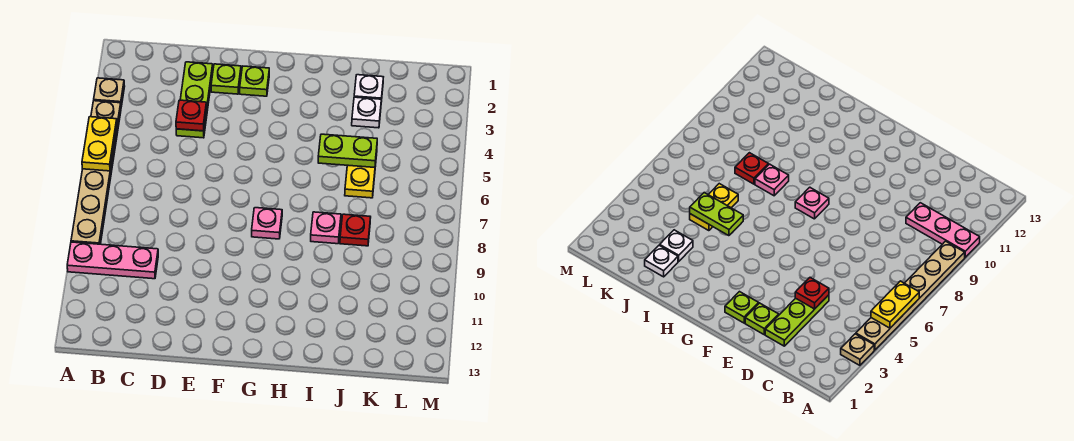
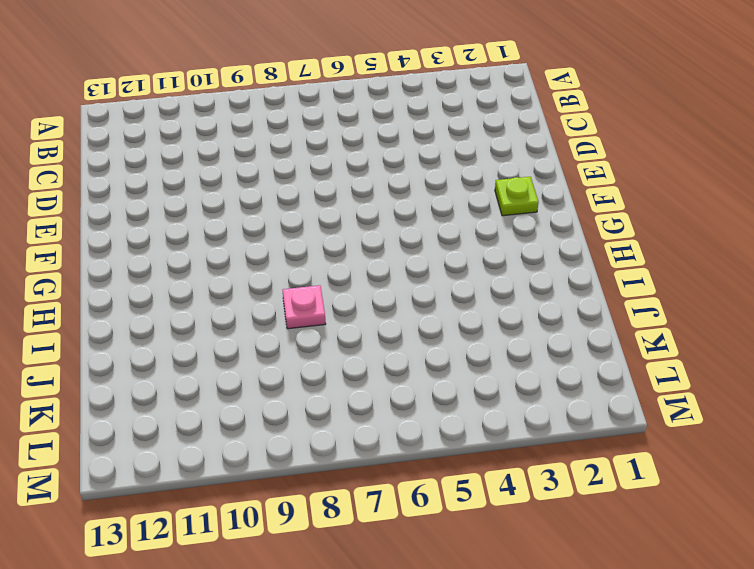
none -> tan 1x1 plate [94,78,125,107]
none -> tan 1x6 plate [71,101,121,244]
none -> pink 1x3 plate [67,242,158,279]

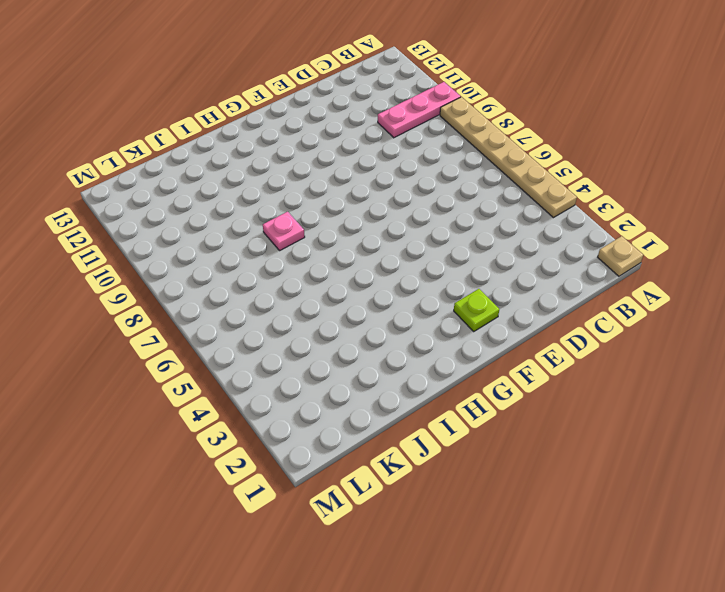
tan 1x1 plate [598,236,643,276] -> tan 1x1 plate moved to [94,78,125,107]
none -> lime 1x3 plate [176,62,213,138]
none -> lime 1x1 plate [211,64,241,94]
none -> pink 1x1 plate [252,208,282,239]

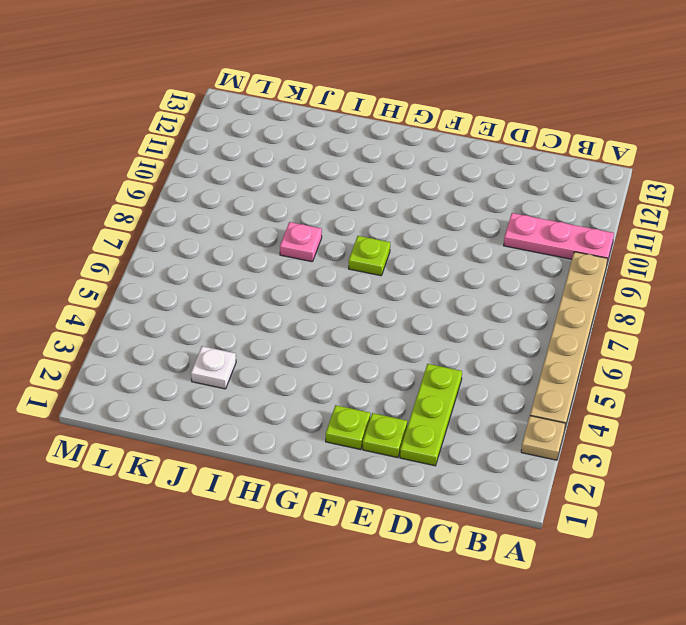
lime 1x1 plate [349,236,390,276] -> pink 1x1 plate [252,208,282,239]
none -> white 1x1 plate [354,75,383,102]
none -> yellow 1x2 plate [345,153,377,198]
none -> red 1x1 plate [340,214,371,246]

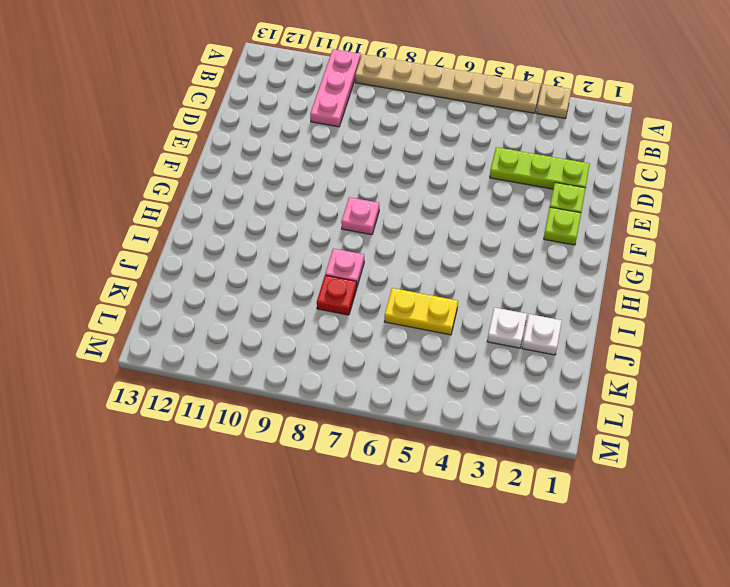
none -> yellow 1x2 plate [82,117,117,171]
none -> red 1x1 plate [176,100,207,131]
none -> lime 1x2 plate [318,134,377,167]

